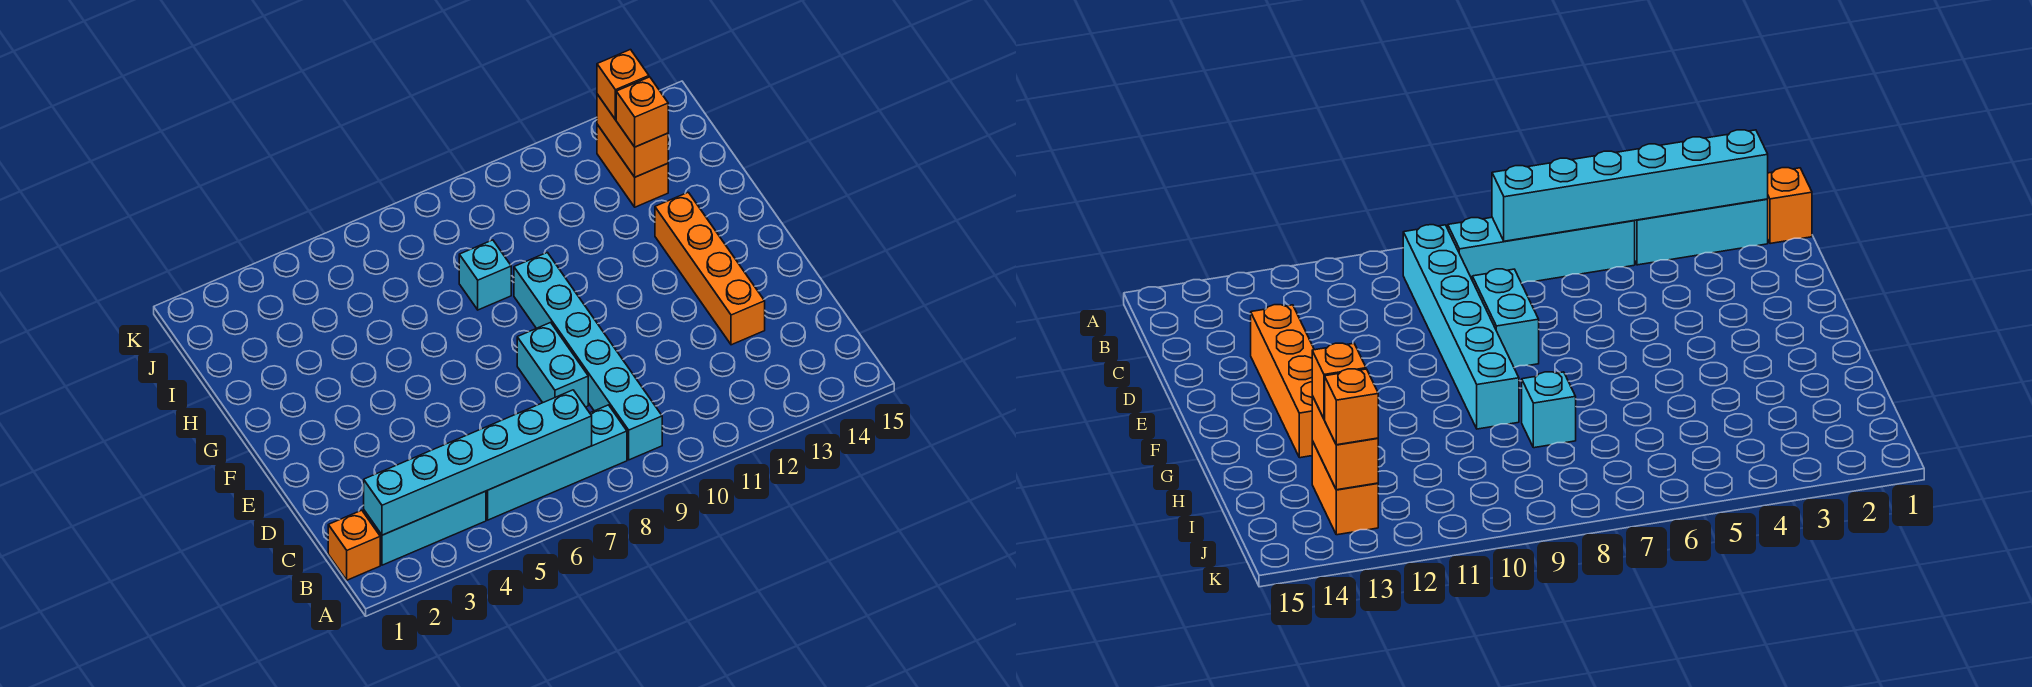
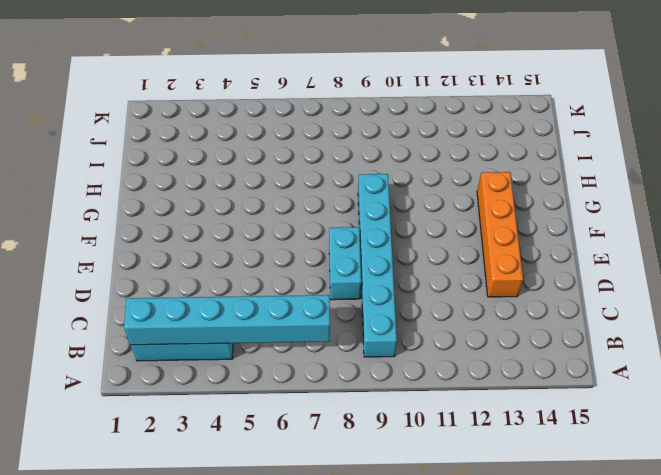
none -> orange 1x1 brick [328,510,380,580]
none -> cyan 1x4 brick [486,405,627,520]
none -> cyan 1x1 brick [459,240,511,310]

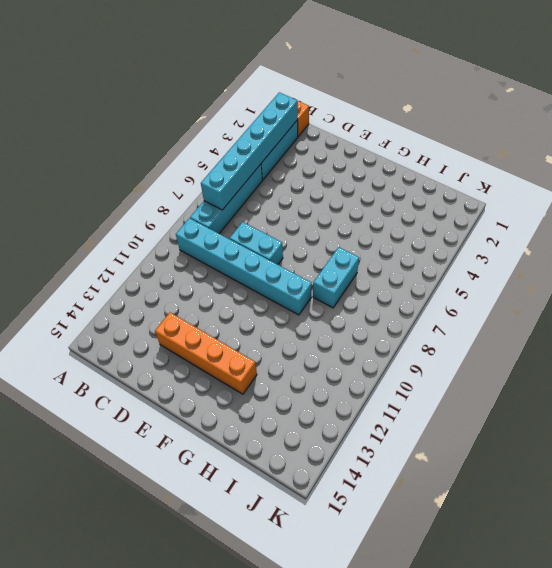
cyan 1x2 brick [313,247,359,308] -> cyan 1x1 brick [459,240,511,310]
none -> orange 1x2 brick [597,124,668,207]
none -> orange 1x2 brick [597,94,668,177]
none -> orange 1x1 brick [616,77,668,147]

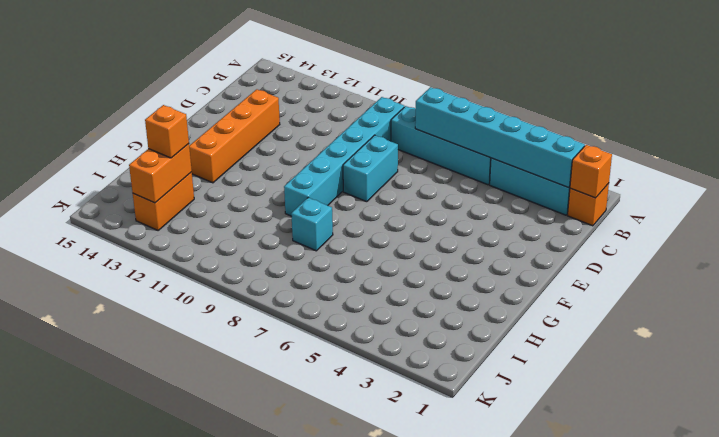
orange 1x1 brick [570,145,612,198] -> orange 1x1 brick moved to [597,50,649,120]

